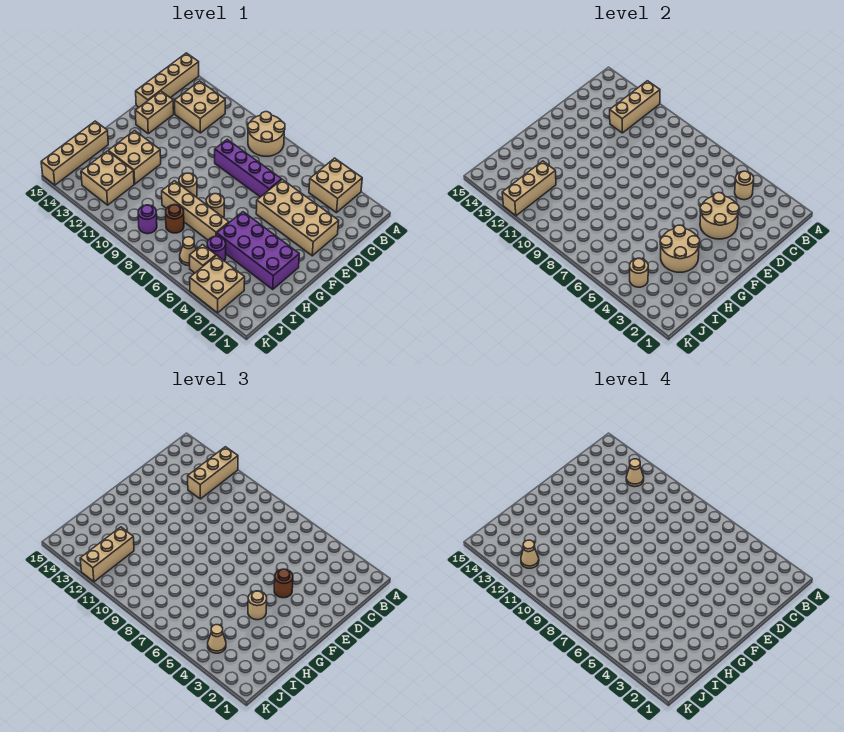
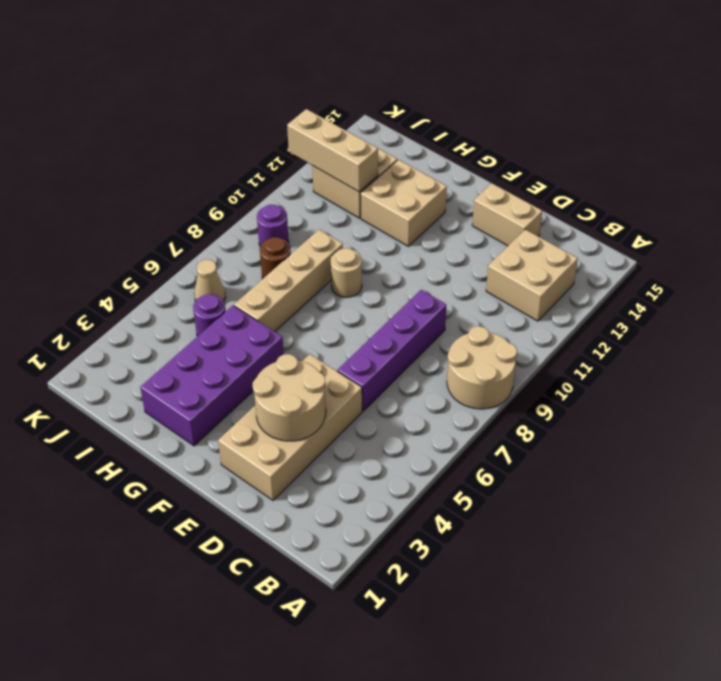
none -> tan 2x2 brick [309,158,362,213]
none -> tan 1x4 brick [136,53,199,107]
none -> tan 1x1 round brick [206,194,224,218]
none -> tan 1x4 brick [41,121,108,185]

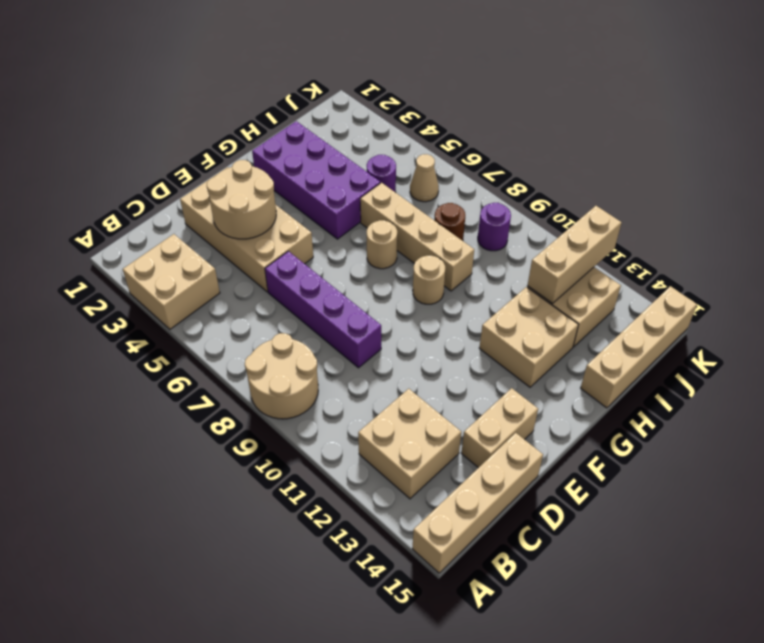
none -> tan 2x2 brick [190,255,245,313]
none -> tan 1x1 brick [190,245,216,273]
none -> tan 1x3 brick [610,81,660,133]
none -> tan 1x1 round brick [735,171,754,200]

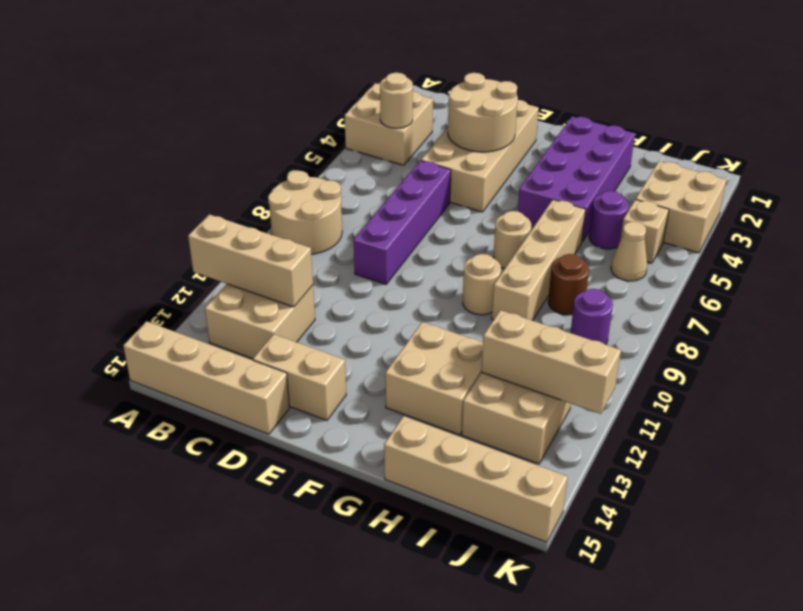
none -> tan 2x2 round brick [660,225,700,272]
none -> tan 1x1 round brick [630,258,648,287]
none -> tan 1x3 brick [188,447,238,499]
none -> brown 1x1 round brick [274,569,293,598]

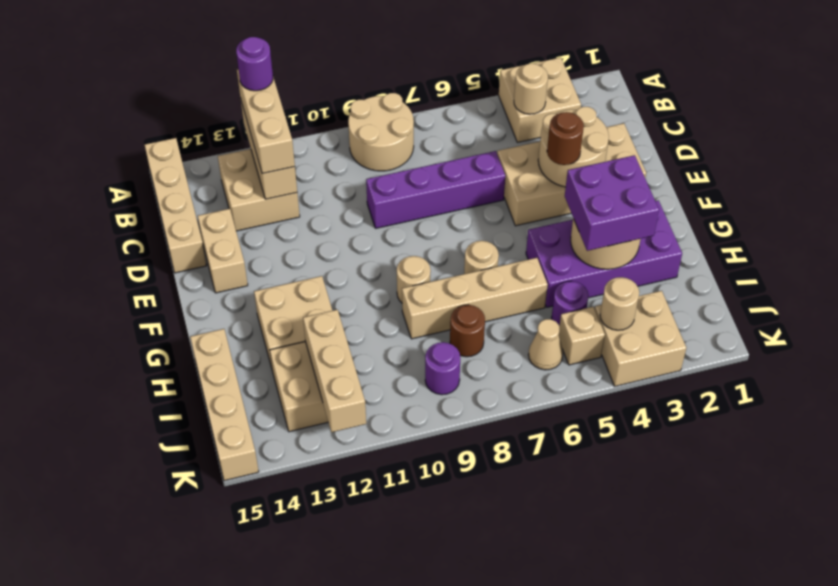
purple 1x1 round brick [236,37,273,91] -> none
purple 2x2 brick [565,155,659,251] -> tan 1x1 round brick [248,591,267,620]
none -> tan 1x3 brick [80,527,134,582]
none -> tan 1x1 cone [208,625,226,653]
none -> tan 1x1 cone [626,459,644,487]
none -> tan 1x1 cone [521,540,539,568]

